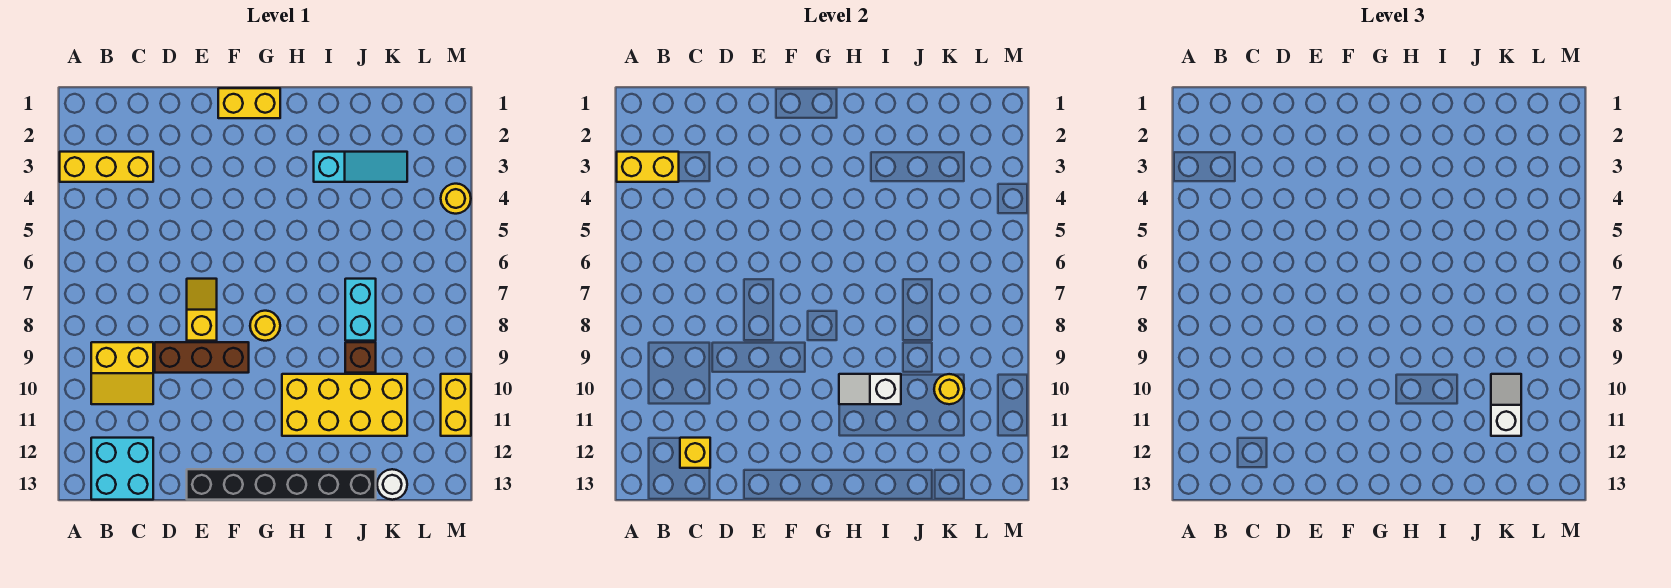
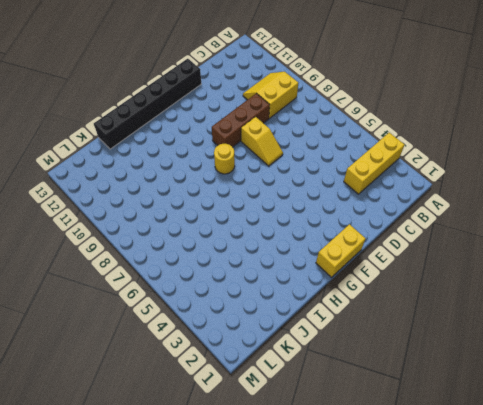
none -> cyan 2x2 brick [91,438,153,500]
none -> yellow 2x4 brick [282,374,407,436]
none -> cyan 1x3 slope [314,152,407,182]

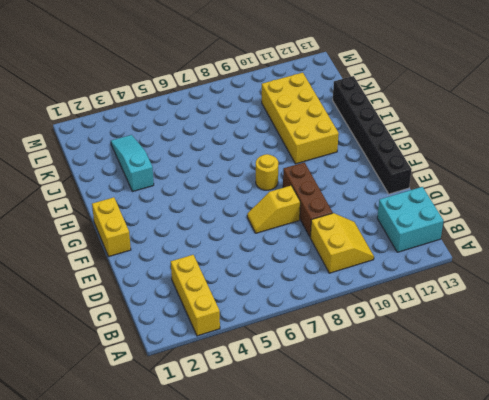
none -> cyan 1x2 brick [345,279,376,341]
none -> brown 1x1 brick [345,342,376,373]
none -> white 1x1 round brick [377,469,407,500]

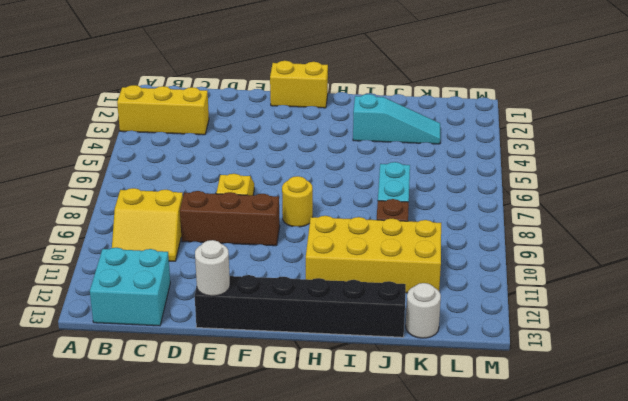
white 1x1 round brick [195,240,230,296] -> none
none -> yellow 1x1 round brick [441,184,471,214]
none -> yellow 1x2 brick [441,374,471,436]
none -> yellow 1x2 brick [617,152,679,182]

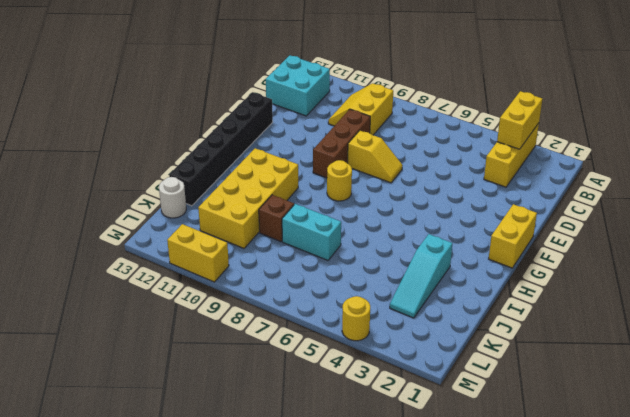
none -> yellow 1x1 brick [680,438,710,468]
none -> white 1x2 slope [839,374,901,404]
none -> yellow 1x1 round brick [934,374,964,404]

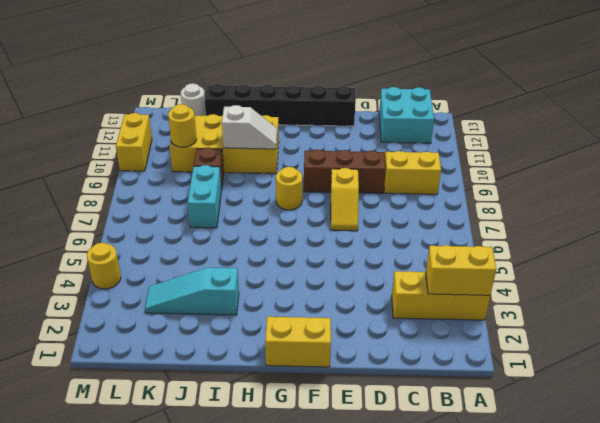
none -> yellow 1x1 brick [680,438,710,468]
none -> white 1x2 slope [1491,374,1521,436]

